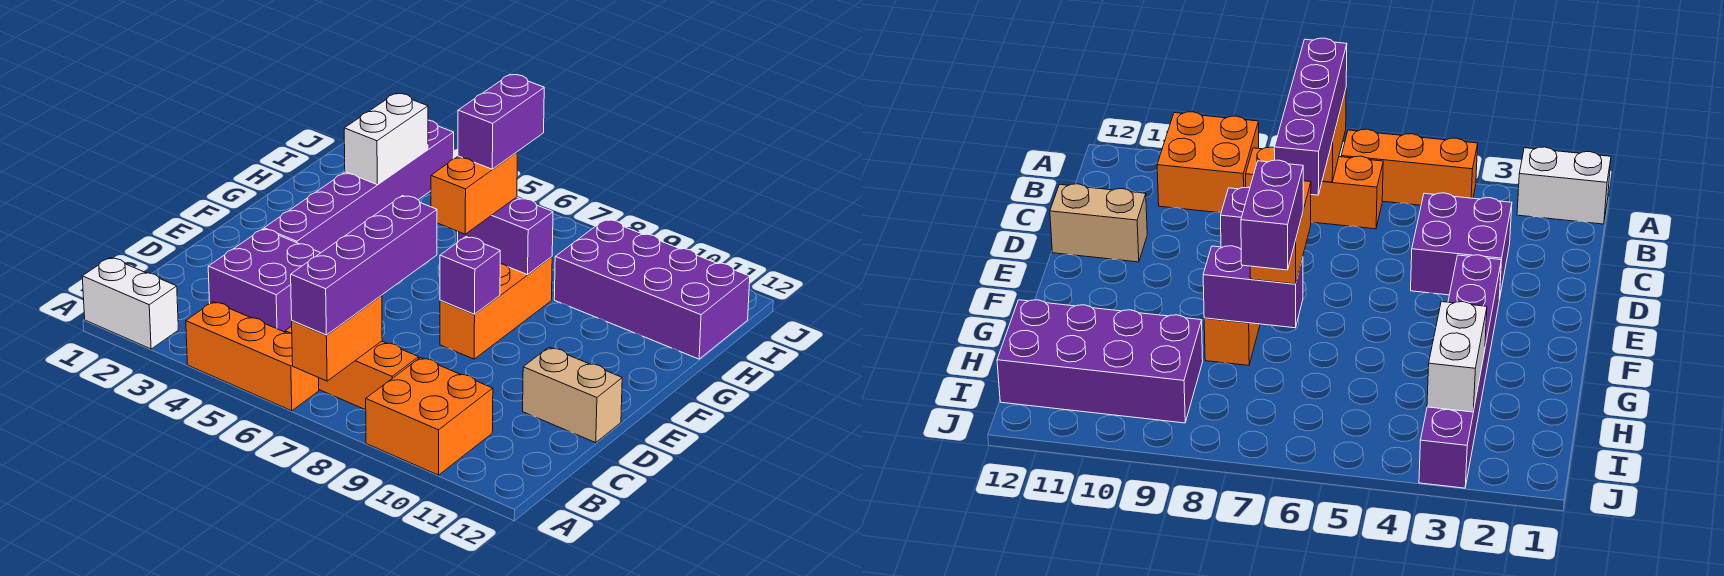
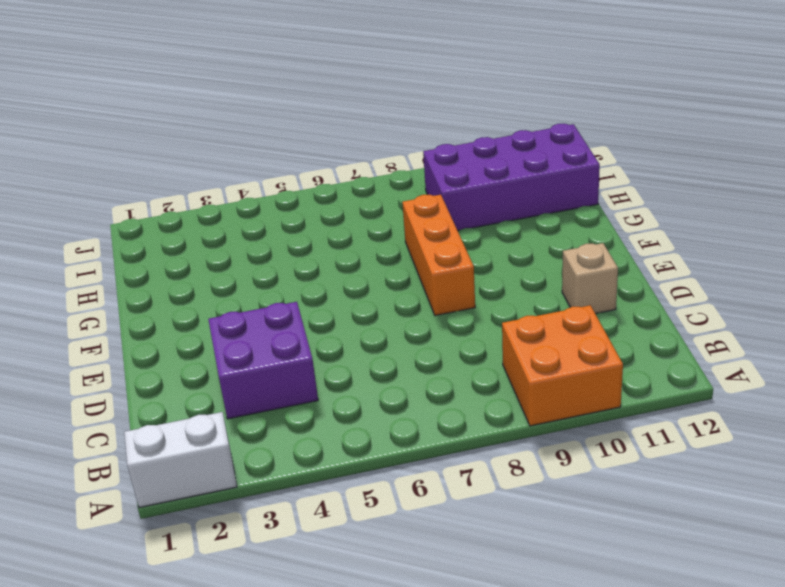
tan 1x1 brick [562,243,618,314] -> tan 1x2 brick [523,347,622,443]
none -> orange 1x3 brick [186,302,319,411]
none -> orange 1x3 brick [285,326,419,410]
none -> purple 1x6 brick [264,120,454,253]

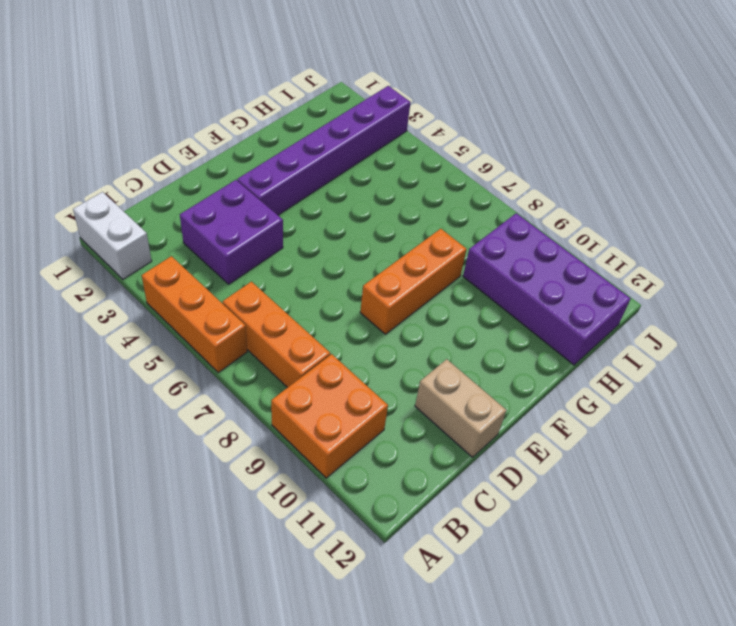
none -> orange 1x2 brick [292,295,382,381]
none -> purple 1x1 brick [440,237,500,314]
none -> purple 1x2 brick [458,197,553,275]

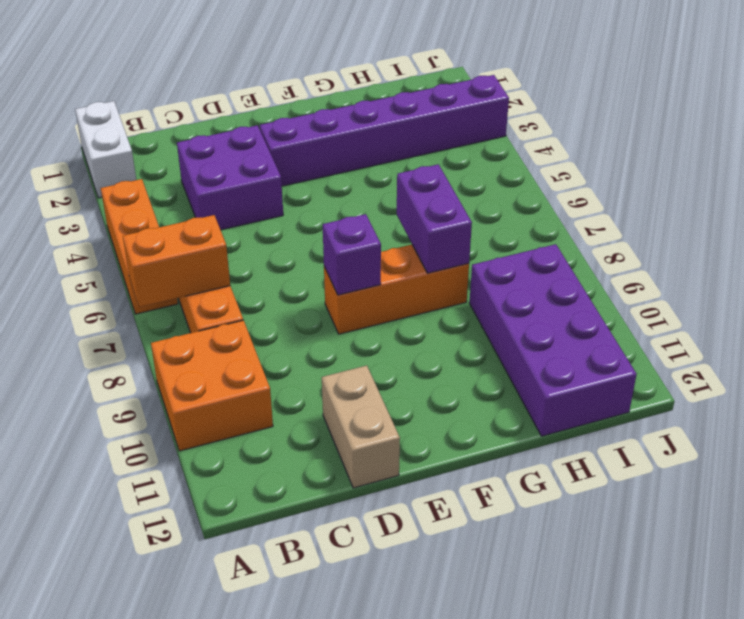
none -> white 1x2 brick [344,93,428,184]
none -> purple 1x4 brick [291,196,437,335]
none -> orange 1x2 brick [431,152,517,234]

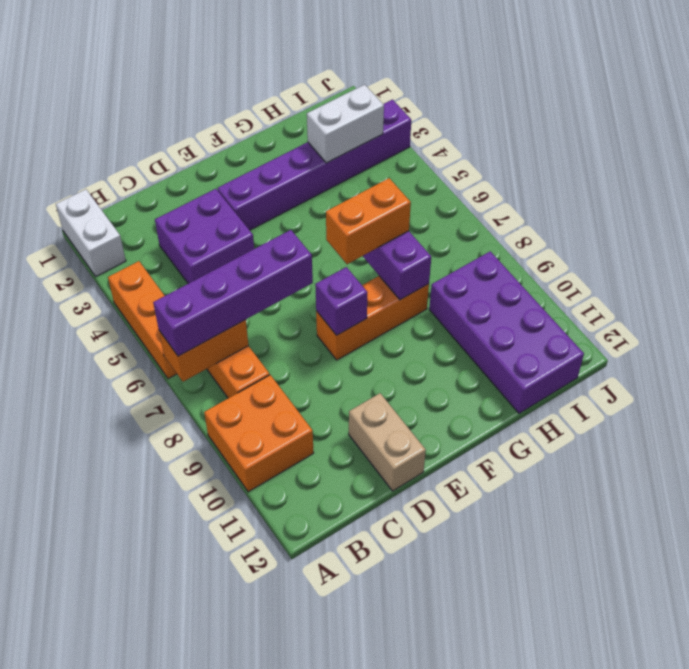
none -> purple 1x2 brick [458,75,544,169]

